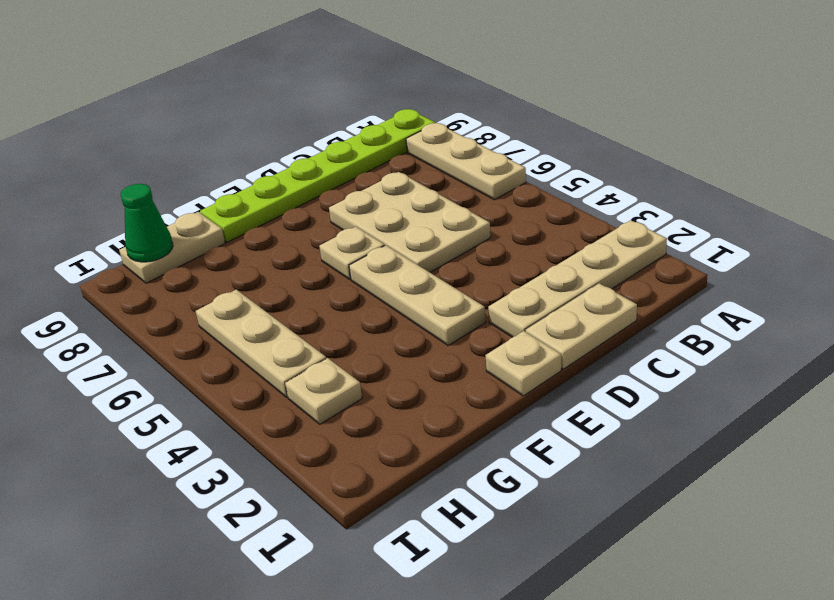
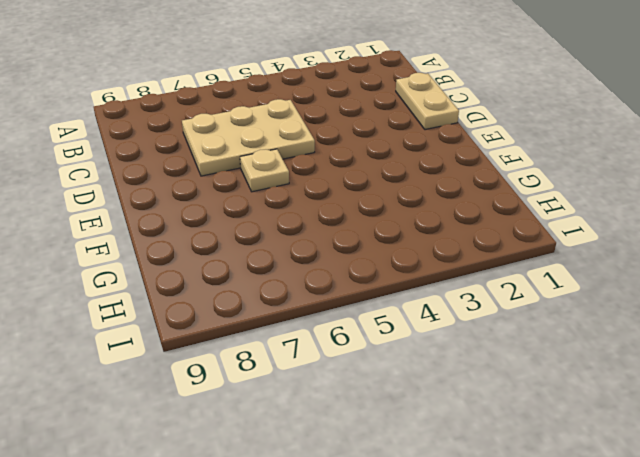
none -> tan 1x4 plate [488,220,667,337]
none -> tan 1x3 plate [406,123,526,200]
none -> lime 1x6 plate [200,109,435,242]

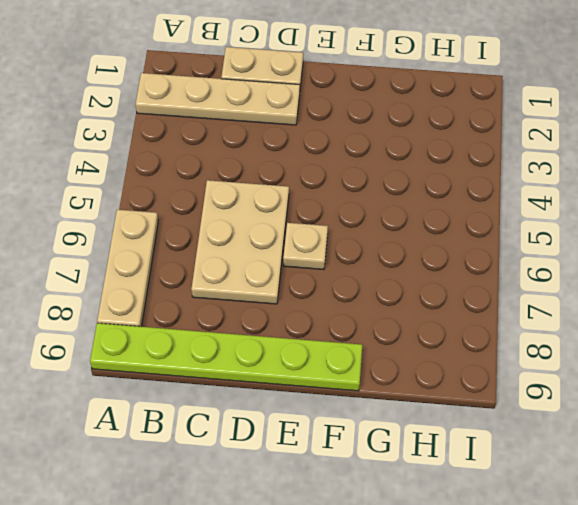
none -> tan 1x1 plate [485,331,561,396]
none -> tan 1x3 plate [349,245,486,346]
none -> tan 1x2 plate [119,212,225,283]

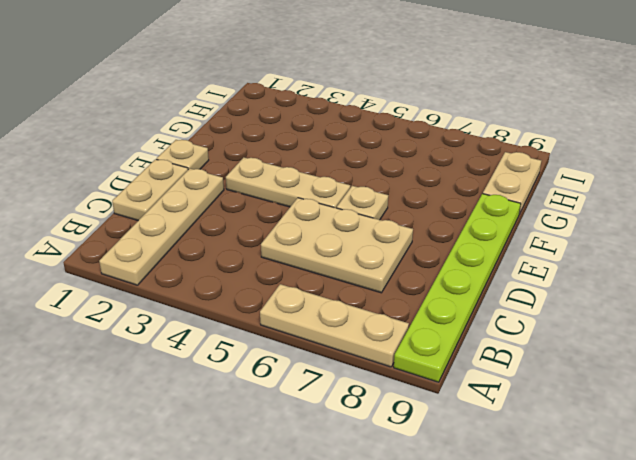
none -> tan 1x1 plate [285,358,362,424]
none -> tan 1x3 plate [196,290,326,397]
none -> green 1x1 cone [121,184,173,262]

